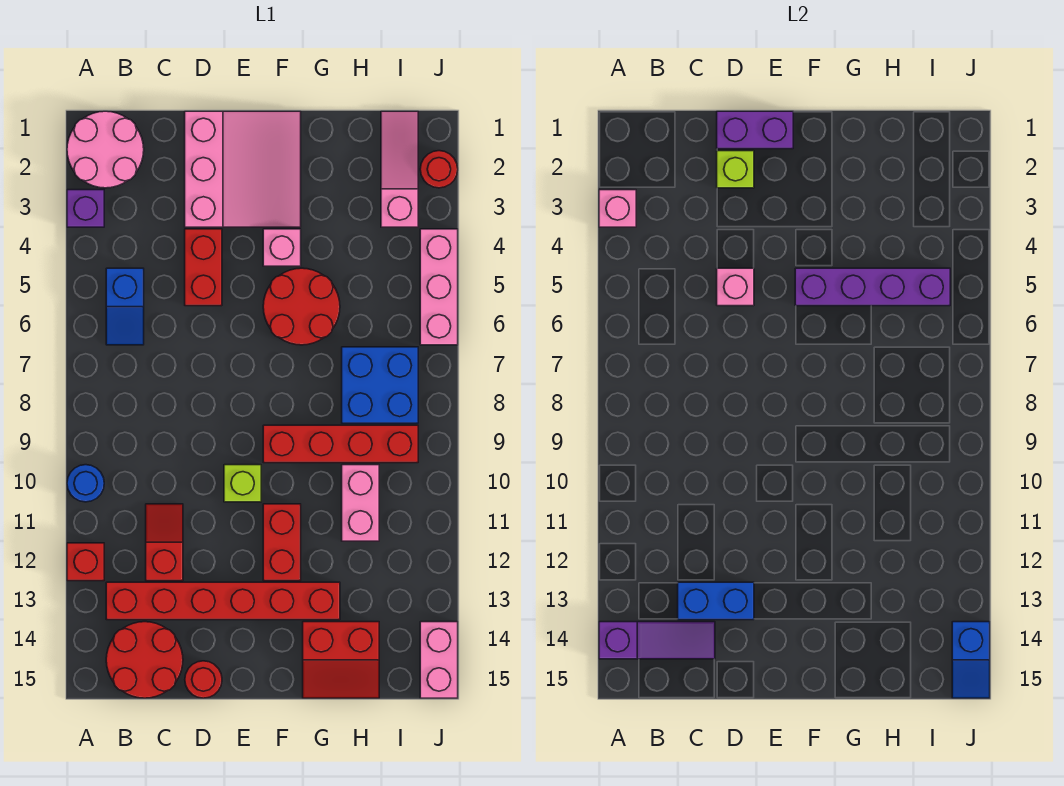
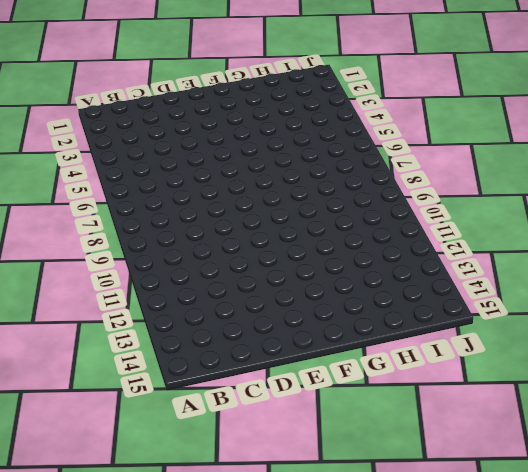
none -> pink 2x2 round brick [67,111,144,188]
none -> purple 1x1 brick [67,190,104,227]
none -> blue 1x1 round brick [67,465,104,502]
none -> red 1x1 brick [67,543,104,581]

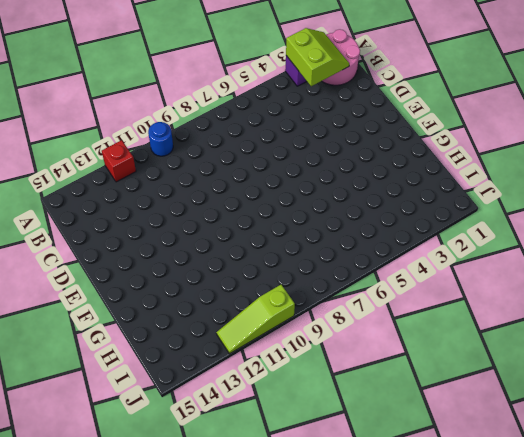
lime 2x2 slope [286,28,349,86] -> pink 1x1 brick [599,190,636,227]
lime 1x3 slope [216,285,295,354] -> none
none -> blue 1x2 slope [106,268,144,345]
none -> red 1x6 brick [106,582,340,620]
none -> red 2x2 round brick [106,622,183,698]
none -> red 1x2 slope [146,504,183,581]

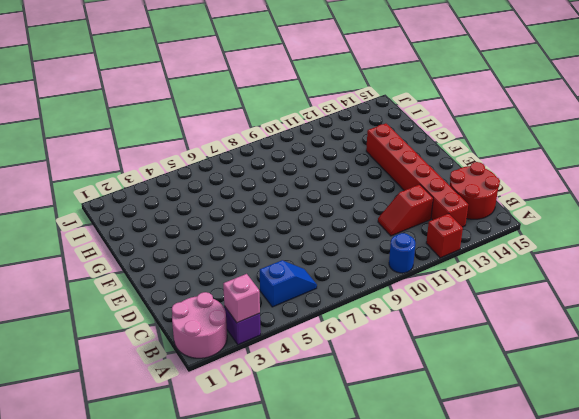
none -> pink 3x3 slope [185,111,301,227]
none -> red 1x2 brick [185,229,222,306]
none -> red 1x1 round brick [185,661,222,698]
none -> lime 1x1 brick [224,465,261,502]

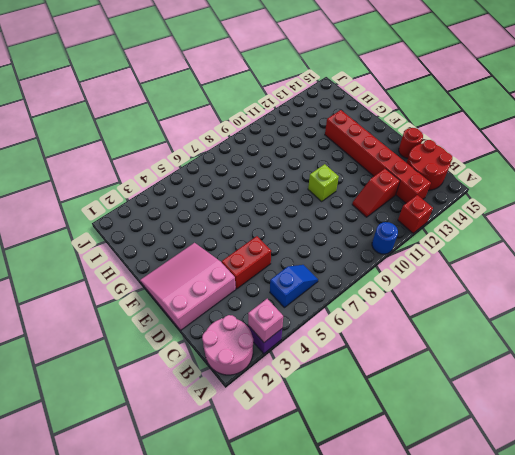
none -> pink 1x1 brick [263,229,301,266]
none -> red 2x2 round brick [263,268,340,345]
none -> red 1x4 brick [263,425,418,463]
none -> red 1x2 brick [263,504,301,581]

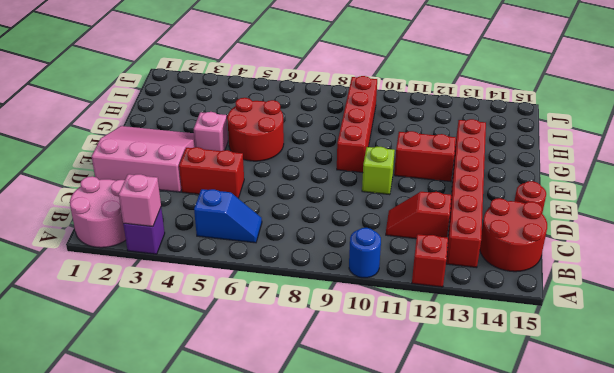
none -> red 2x2 slope [303,622,379,698]
none -> blue 2x2 brick [342,347,418,423]
none -> pink 1x2 brick [342,465,379,541]
none -> pink 1x3 slope [381,111,418,227]

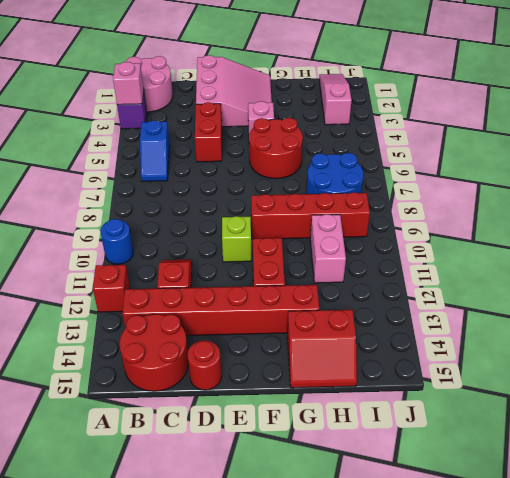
blue 2x2 round brick [306,153,363,194] -> blue 2x2 brick [342,347,418,423]
none -> red 1x1 round brick [420,151,458,188]
none -> pink 1x3 brick [420,229,458,345]
none -> pink 1x2 brick [420,622,458,698]
none -> purple 1x3 slope [599,622,715,659]

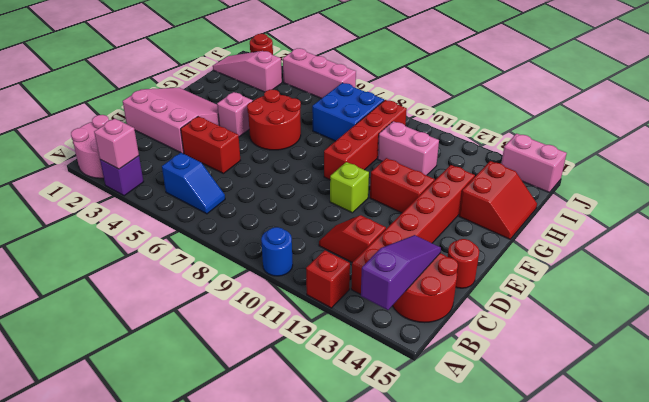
none -> blue 1x2 brick [678,582,754,620]
none -> purple 1x2 brick [717,111,793,149]
none -> lime 1x1 brick [717,151,754,188]
none -> pink 1x1 brick [717,268,754,306]

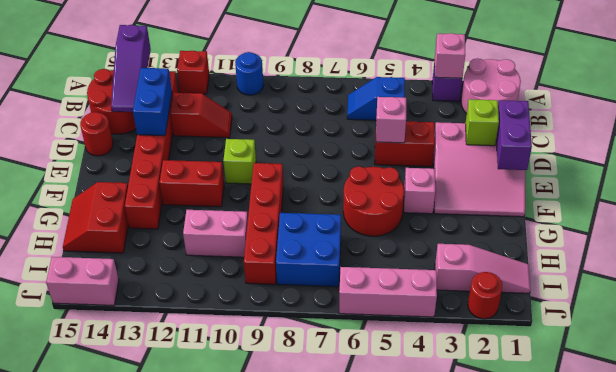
none -> purple 1x4 brick [795,268,950,306]
none -> blue 1x2 slope [952,622,990,698]

